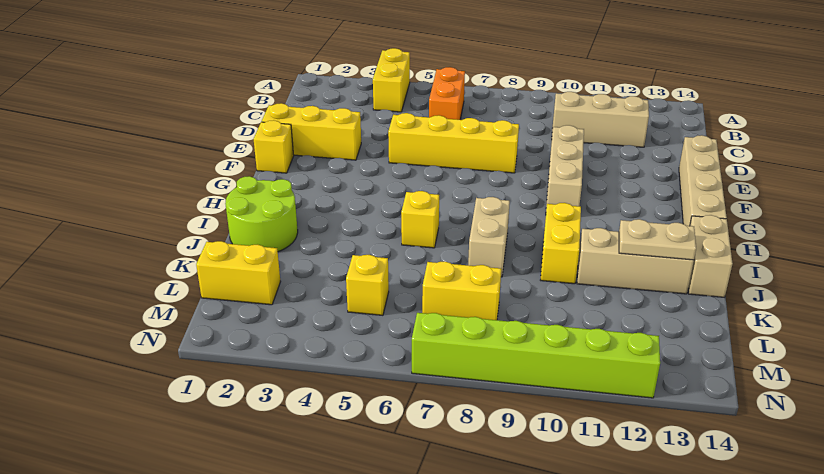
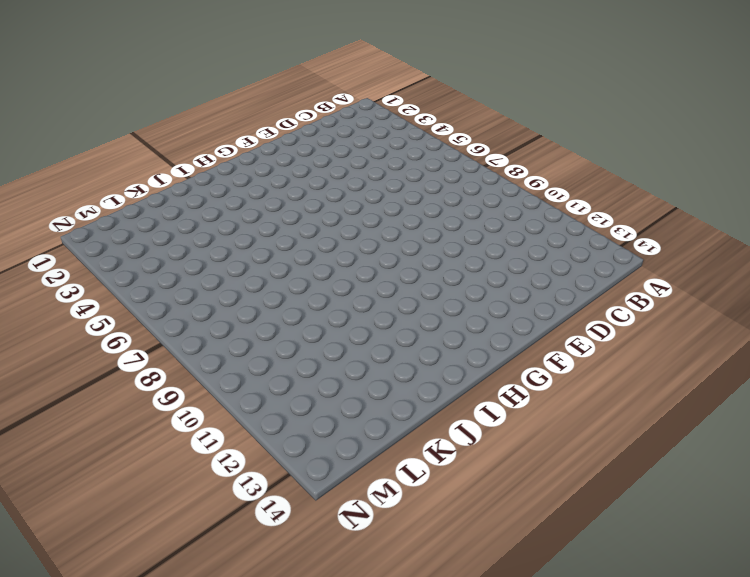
none -> yellow 1x2 brick [373,48,410,112]
none -> orange 1x2 brick [429,67,465,120]
none -> tan 1x3 brick [552,92,649,147]

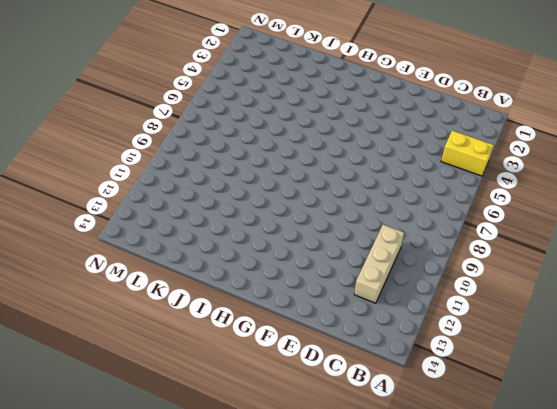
none -> orange 1x2 brick [429,67,465,120]
none -> yellow 1x3 brick [262,103,361,160]
none -> yellow 1x4 brick [388,113,519,173]

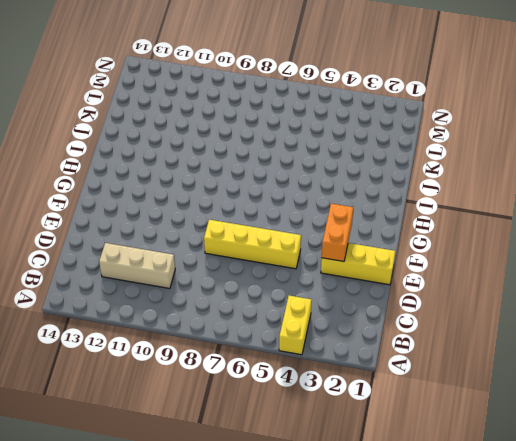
orange 1x2 brick [322,204,353,262] -> orange 1x2 brick moved to [429,67,465,120]
none -> tan 1x3 brick [546,125,584,209]
none -> tan 1x4 brick [679,135,727,226]
none -> yellow 1x1 brick [254,120,294,173]

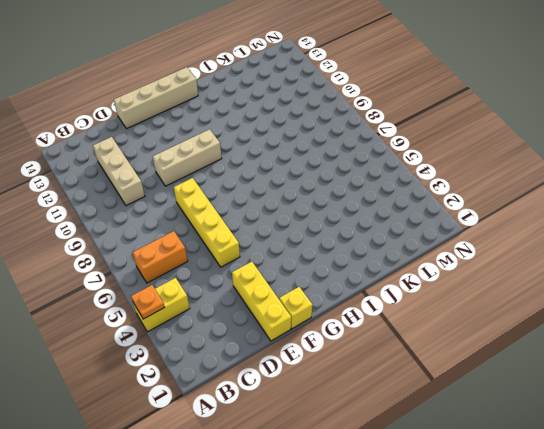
orange 1x1 plate [131,285,165,319] -> none
none -> lime 2x2 round brick [225,176,298,252]
none -> yellow 1x1 brick [401,191,439,248]
none -> tan 1x2 brick [468,197,510,277]

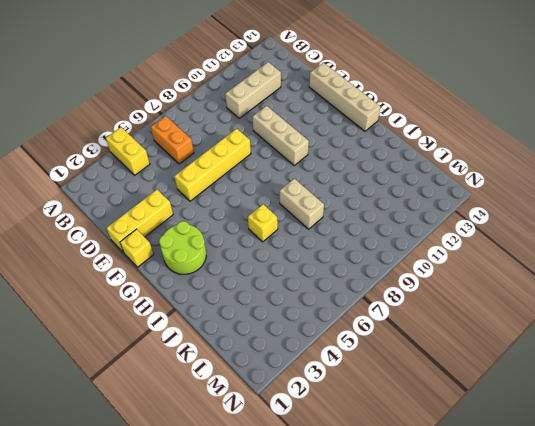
lime 2x2 round brick [159,221,206,274] -> lime 2x2 round brick moved to [225,176,298,252]
none -> yellow 1x2 brick [541,203,581,284]
none -> tan 1x2 brick [688,215,733,297]
none -> tan 1x3 brick [577,228,694,294]

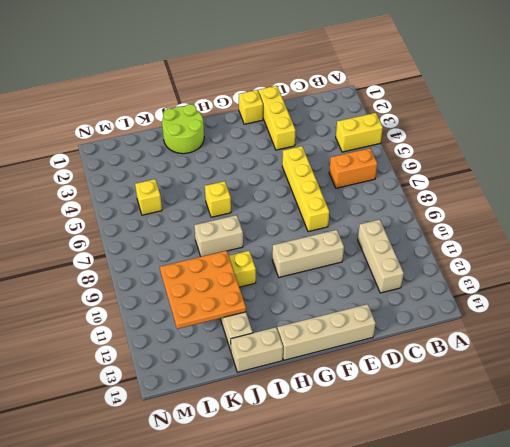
orange 3x3 plate [160,251,246,329] -> tan 1x2 plate [619,219,696,260]
none -> yellow 1x2 brick [196,241,281,305]
none -> yellow 1x2 brick [422,261,501,320]
none -> lime 1x6 brick [412,313,660,398]

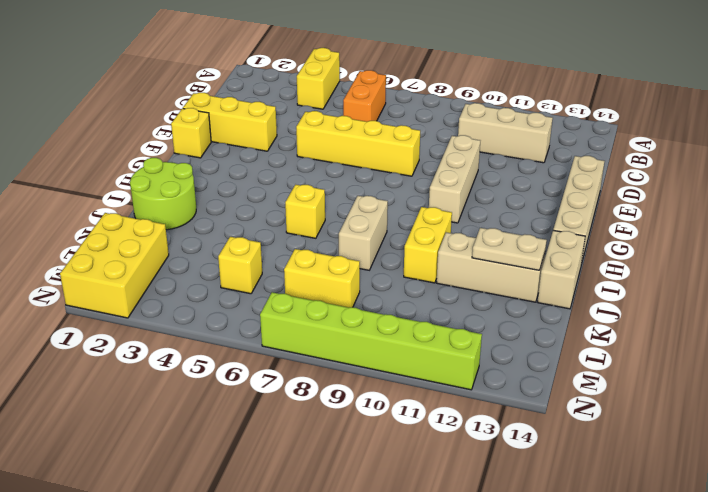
yellow 2x3 brick [60,213,169,318] -> yellow 1x2 brick [196,241,281,305]

